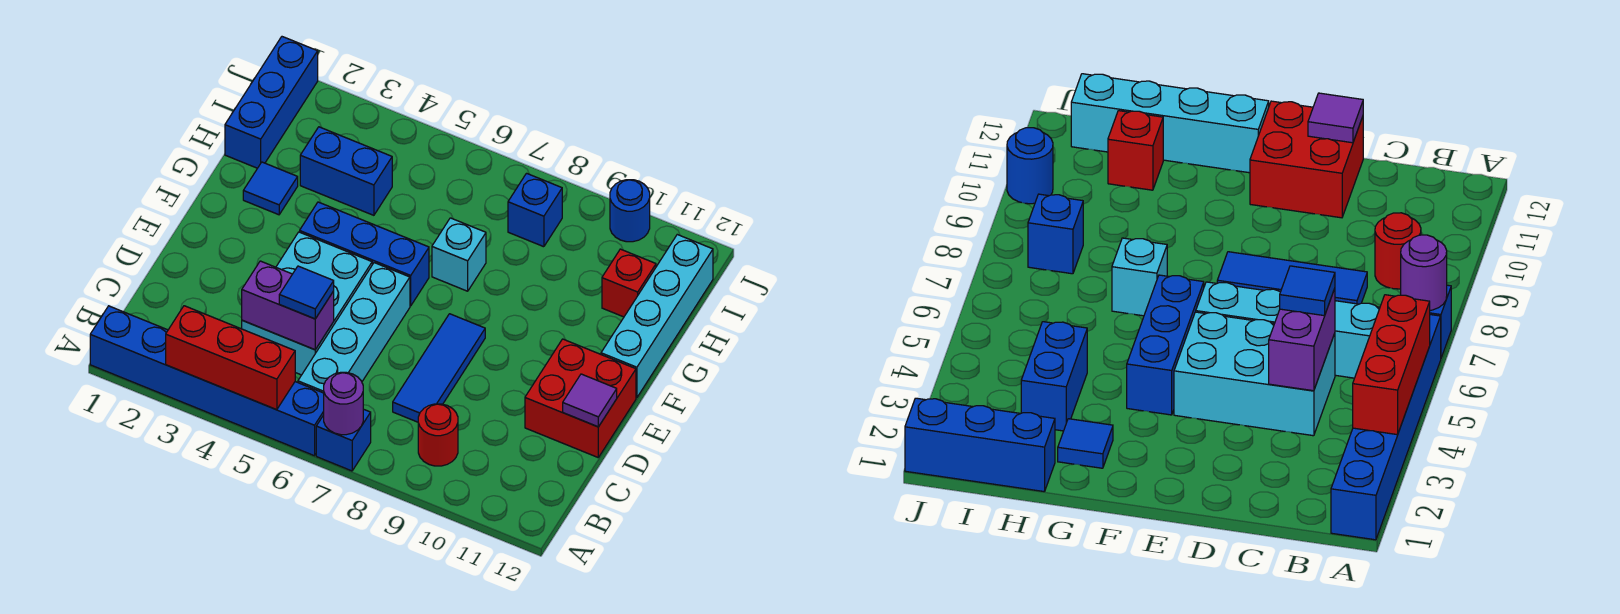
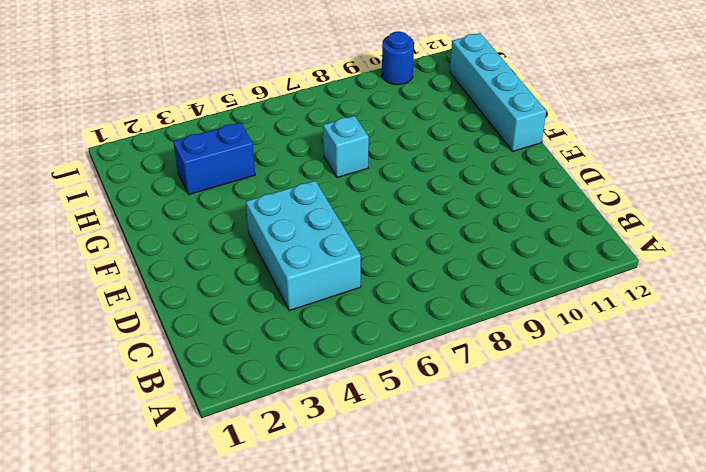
none -> blue 1x6 brick [90,306,324,456]
none -> blue 1x1 brick [316,409,371,471]
none -> cyan 1x4 brick [298,263,410,393]

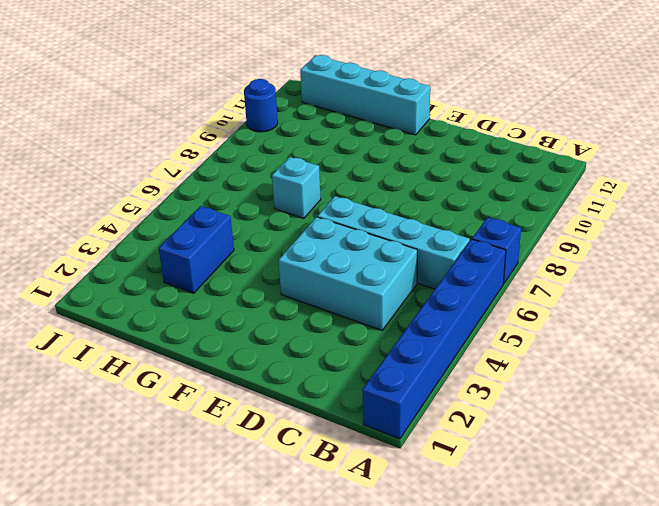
none -> red 1x1 round brick [418,404,458,466]
none -> blue 1x3 tile [393,314,485,422]
none -> red 2x2 brick [525,339,636,457]

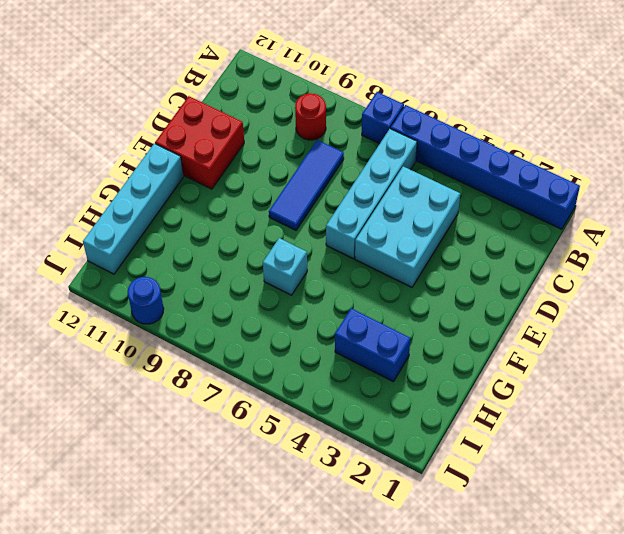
none -> blue 1x3 brick [300,202,429,306]
none -> blue 1x1 tile [243,162,298,215]
none -> blue 1x3 brick [225,37,318,168]

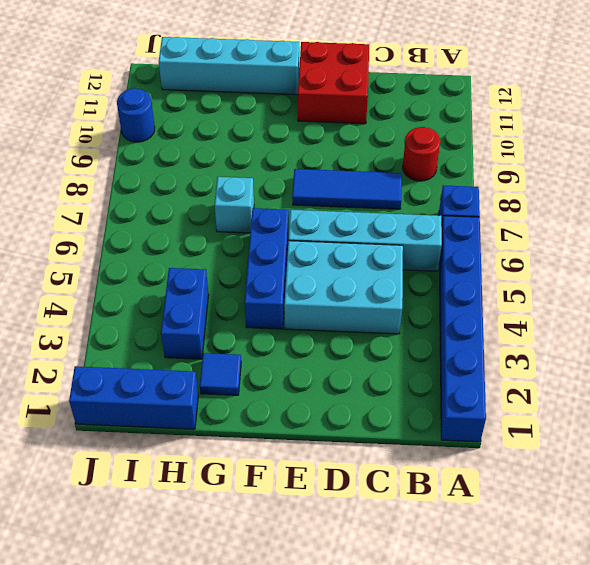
none -> red 1x1 brick [602,249,656,317]
none -> blue 1x1 brick [508,173,562,247]
none -> red 1x3 brick [166,306,295,410]

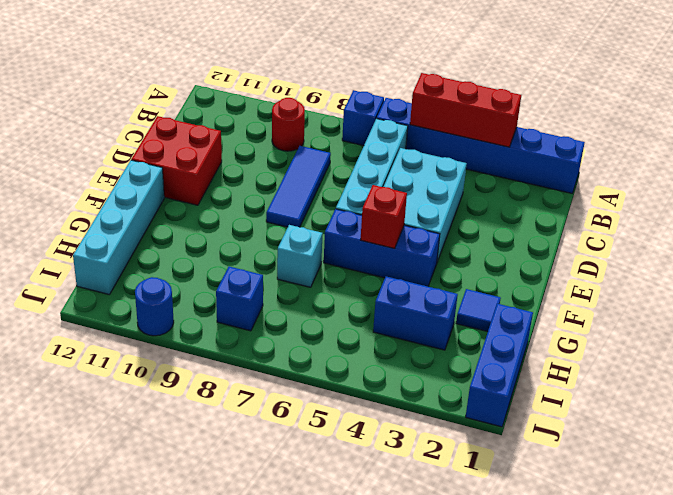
red 1x1 brick [361,185,407,248] -> red 1x1 brick moved to [602,249,656,317]
none -> purple 1x1 round brick [324,372,363,435]
none -> purple 1x2 brick [242,261,334,350]
none -> purple 1x1 tile [563,374,617,427]

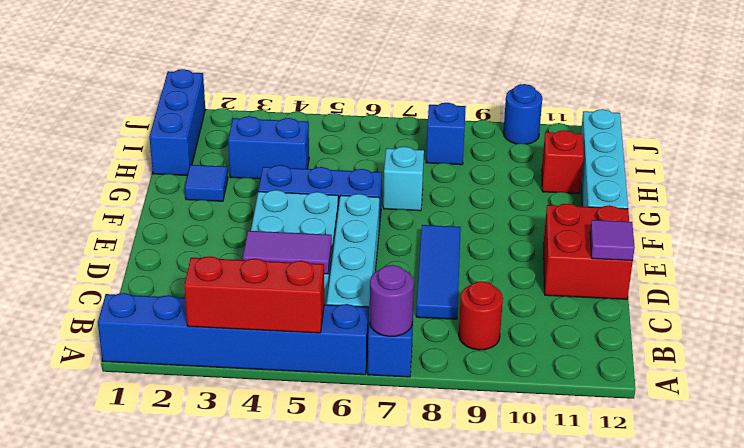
purple 1x2 tile [243,231,332,274] -> purple 1x2 brick [242,261,334,350]
none -> blue 1x1 tile [279,266,334,319]

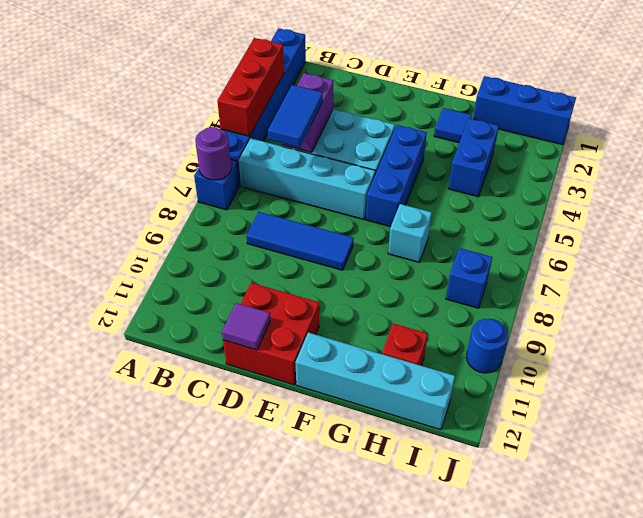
blue 1x2 tile [268,85,323,148] -> blue 1x1 tile [279,266,334,319]
none -> red 1x1 round brick [418,404,458,466]

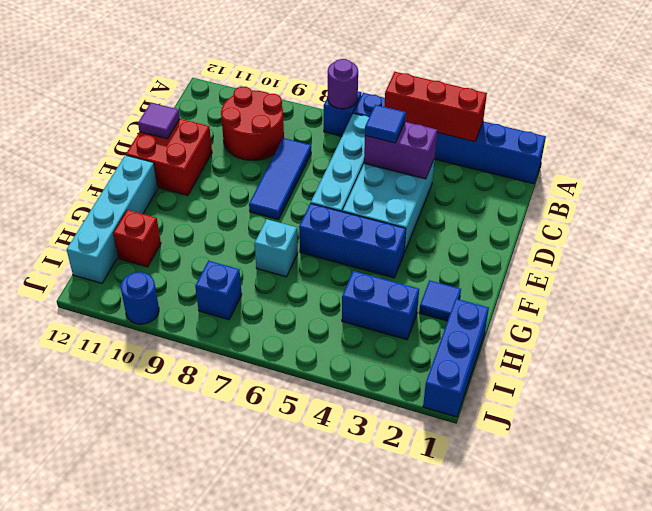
red 2x2 round brick [221,87,284,160] -> red 1x1 round brick [418,404,458,466]

